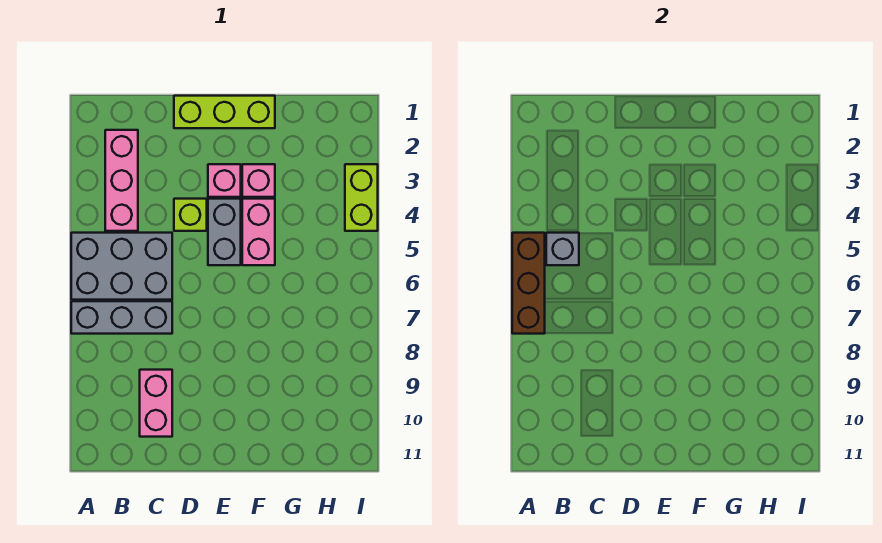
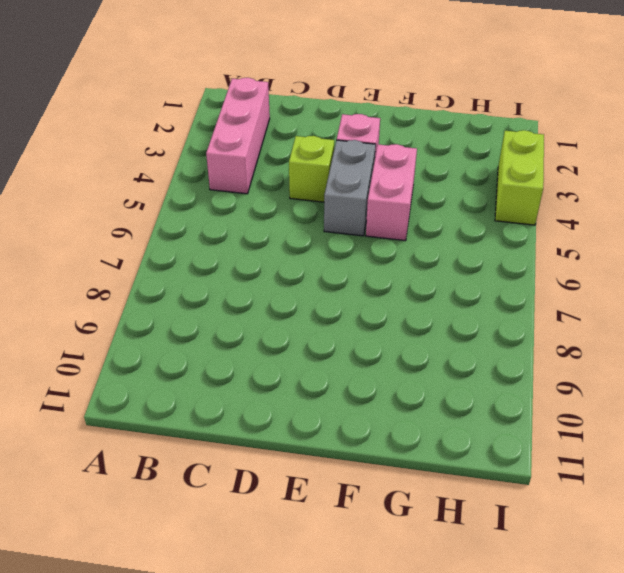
none -> grey 2x3 brick [71,233,172,300]
none -> grey 1x3 brick [71,301,172,334]
none -> pink 1x2 brick [140,370,172,437]

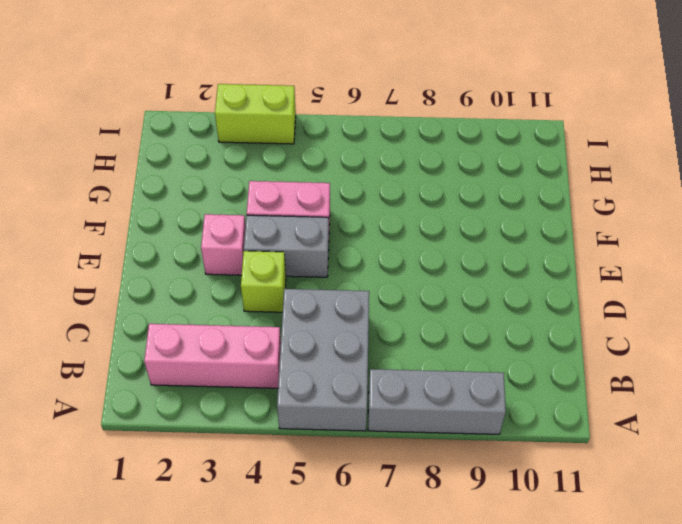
grey 1x3 brick [368,369,506,434] -> grey 1x3 brick turned to [71,301,172,334]
none -> pink 1x2 brick [140,370,172,437]
none -> lime 1x3 brick [174,96,275,128]
none -> pink 1x1 brick [242,164,275,197]

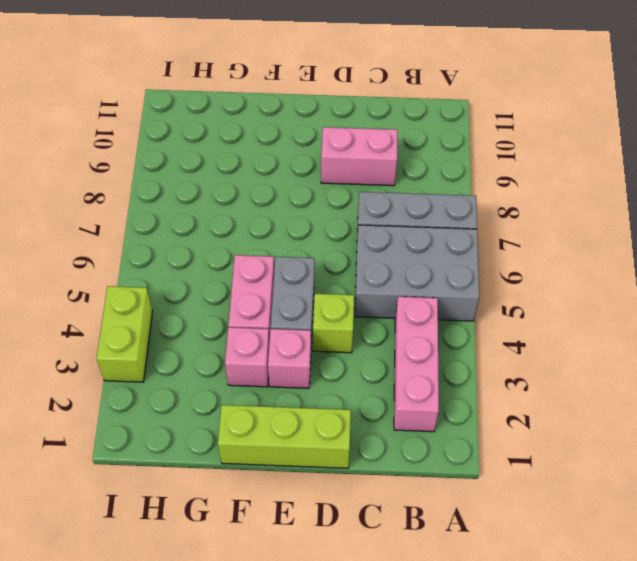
pink 1x2 brick [321,127,397,186] -> pink 1x2 brick turned to [140,370,172,437]
none -> brown 1x3 brick [512,233,545,334]
none -> grey 1x1 brick [546,233,579,265]

